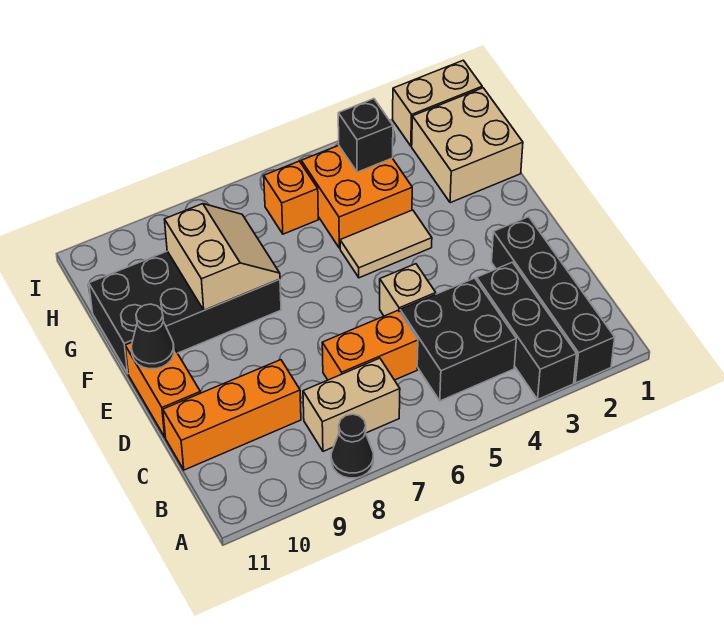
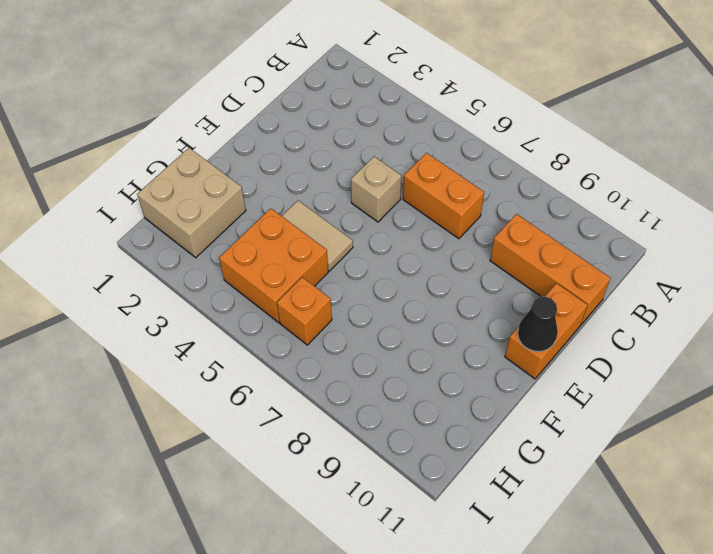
none -> black 1x4 brick [492,217,615,383]
none -> black 1x3 brick [477,262,577,399]
none -> black 1x1 cone [331,414,373,478]

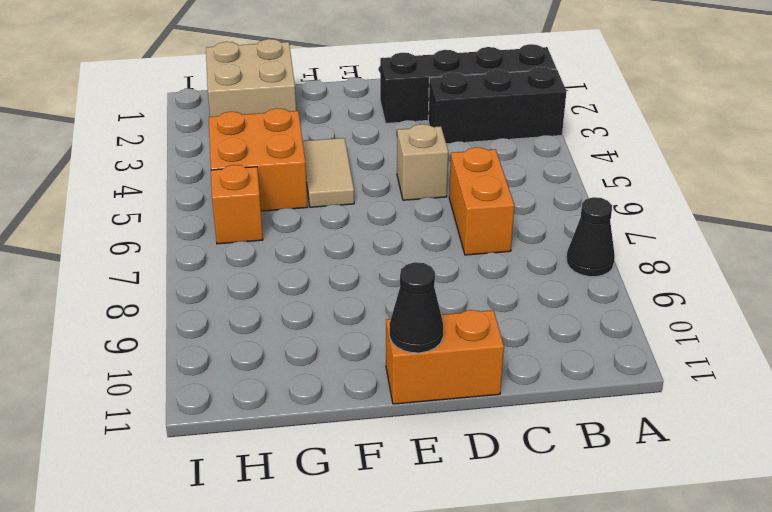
none -> black 2x2 brick [400,278,516,401]
none -> tan 1x2 brick [303,358,400,451]
none -> orange 1x3 brick [163,360,301,470]

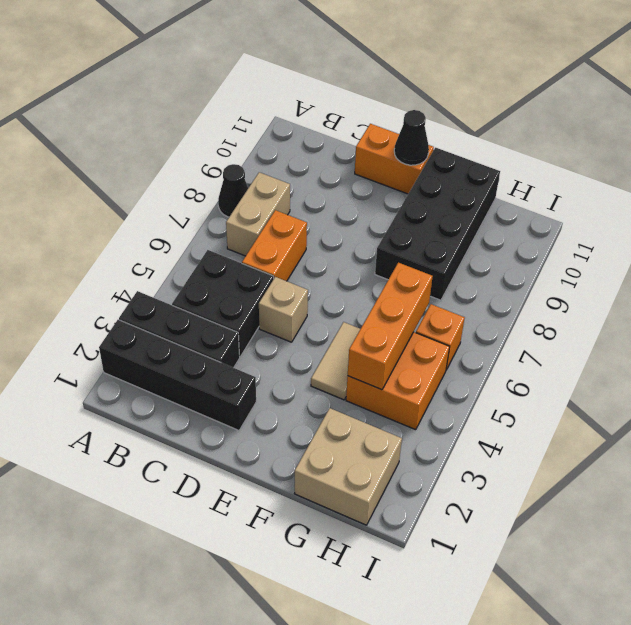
orange 1x3 brick [348,263,433,390] -> orange 1x3 brick moved to [163,360,301,470]
none -> tan 1x2 brick [393,60,482,146]
none -> tan 2x2 slope [165,204,280,310]
none -> black 1x1 brick [338,99,393,172]

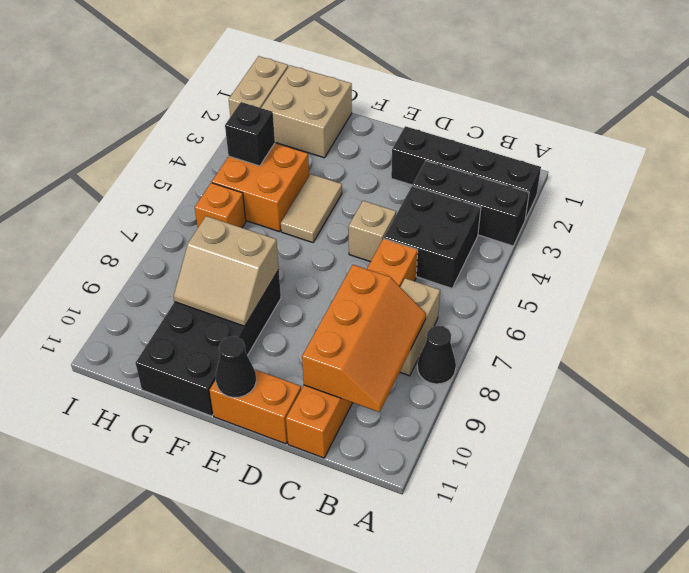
orange 2x3 slope [302,265,426,412] -> none
tan 2x2 slope [174,216,279,326] -> tan 2x2 slope turned to [165,204,280,310]

